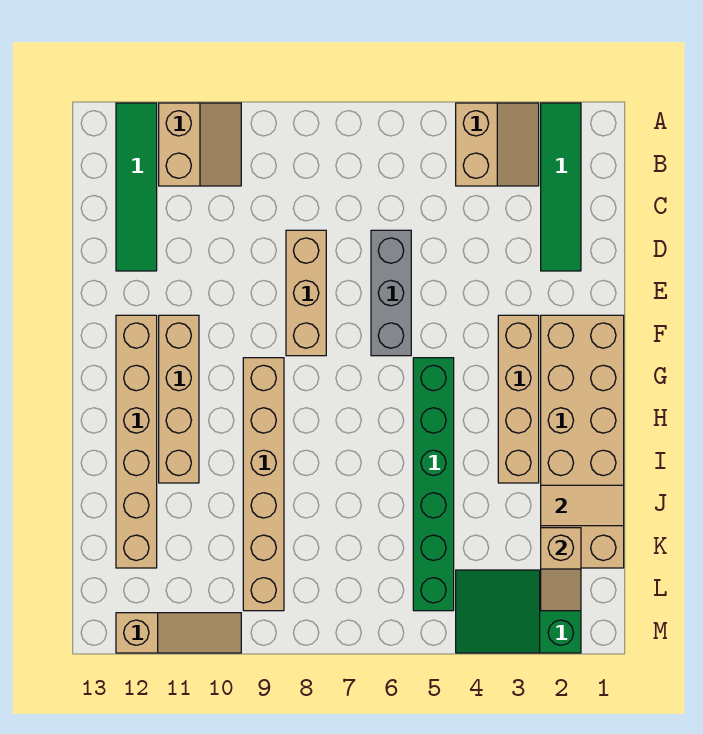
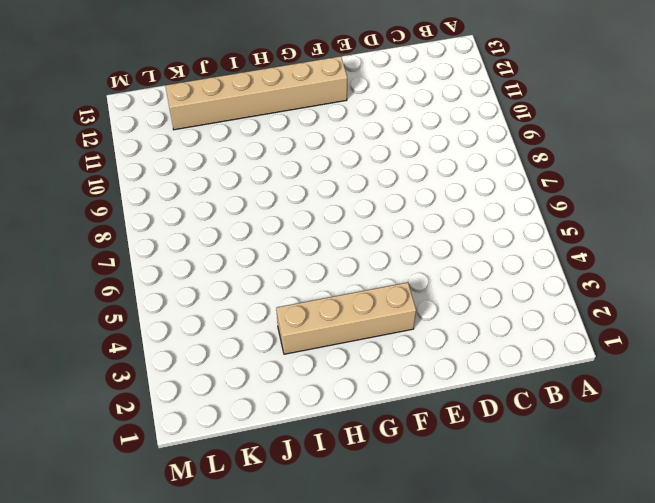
none -> green 1x4 tile [541,103,581,271]
none -> tan 2x2 slope [456,103,539,186]
none -> tan 2x2 slope [159,103,241,186]

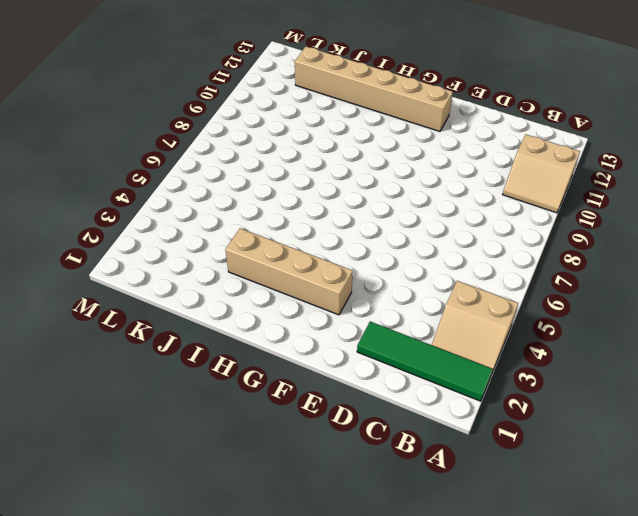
none -> green 1x4 tile [116,103,157,271]
none -> grey 1x3 brick [371,230,411,356]
none -> tan 1x3 brick [286,230,326,356]

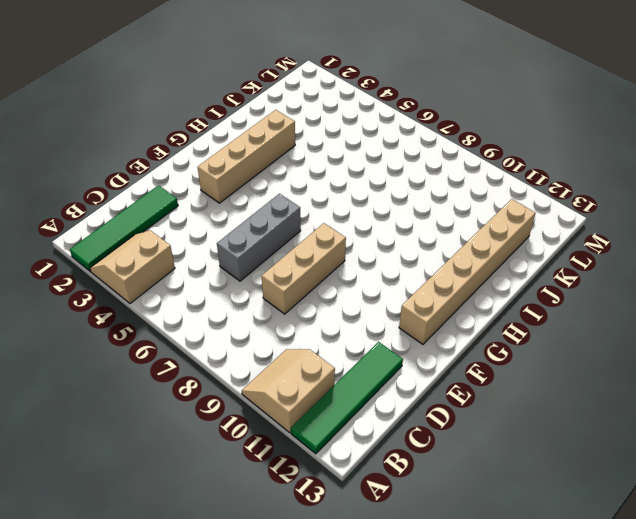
none -> tan 2x6 brick [541,315,624,568]
none -> tan 1x4 brick [159,315,199,483]
none -> green 1x6 brick [413,358,454,611]

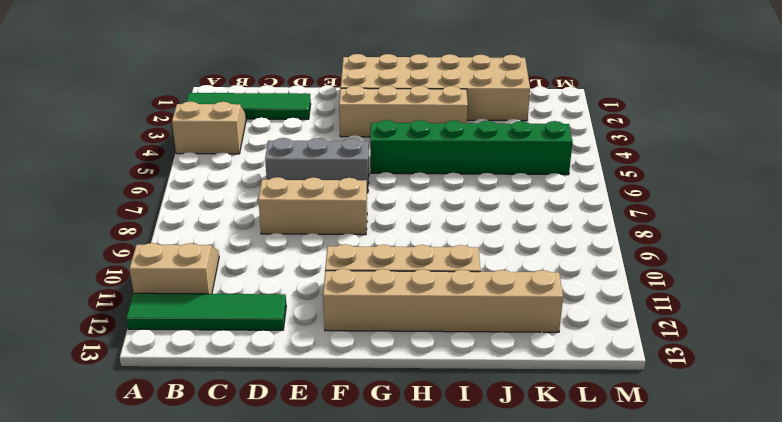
none -> tan 1x6 brick [243,358,284,611]
none -> green 2x3 slope [456,570,581,653]
none -> tan 1x3 slope [116,613,241,653]

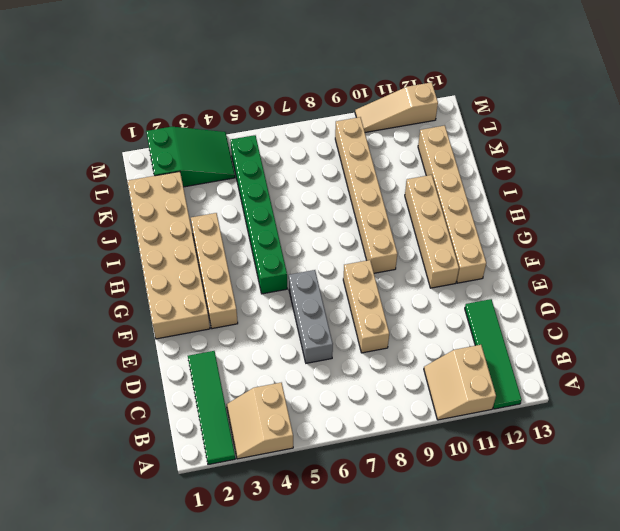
none -> tan 1x2 tile [541,485,624,526]
none -> tan 1x2 slope [541,528,581,611]

